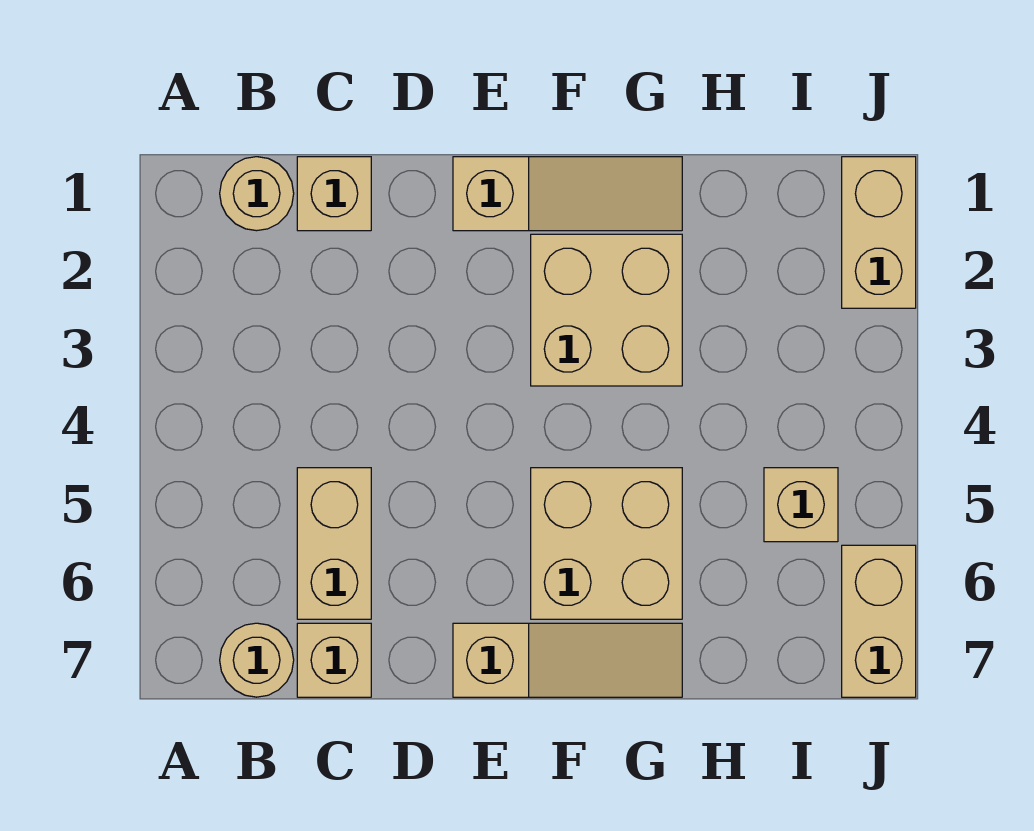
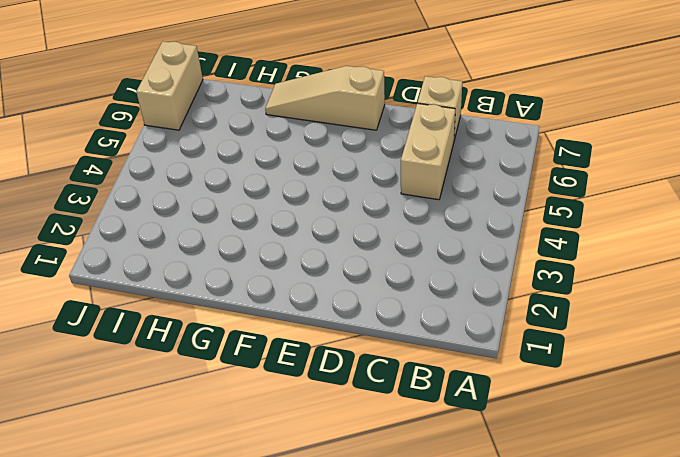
none -> tan 1x1 round brick [220,157,294,231]
none -> tan 1x1 round brick [220,623,294,697]
none -> tan 1x1 brick [297,157,371,231]

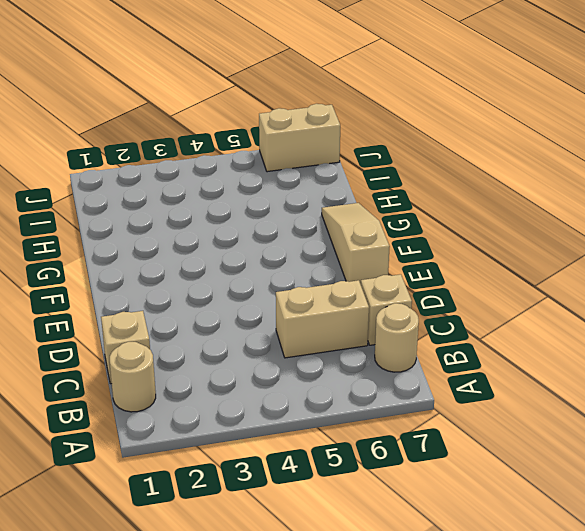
none -> tan 1x3 slope [453,157,682,231]
none -> tan 2x2 brick [531,234,682,386]
none -> tan 2x2 brick [531,468,682,619]

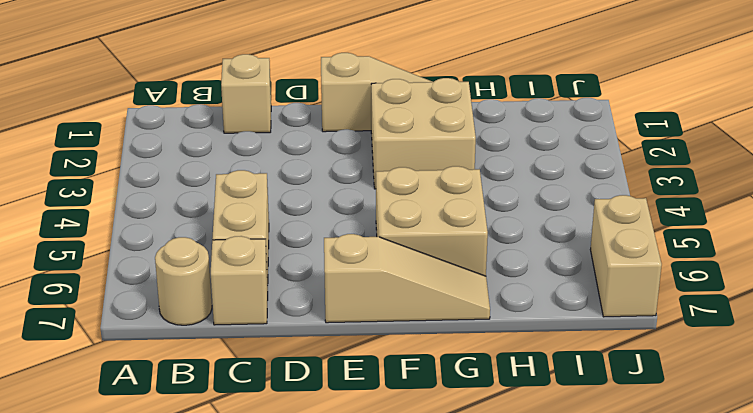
none -> tan 1x1 round brick [220,157,294,231]
none -> tan 1x1 brick [764,468,838,542]
none -> tan 1x2 brick [842,157,916,308]

